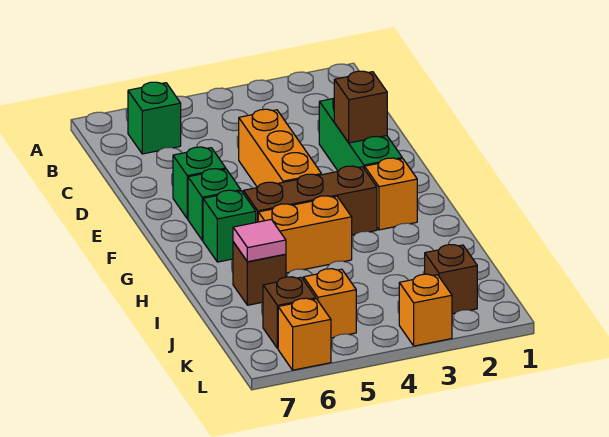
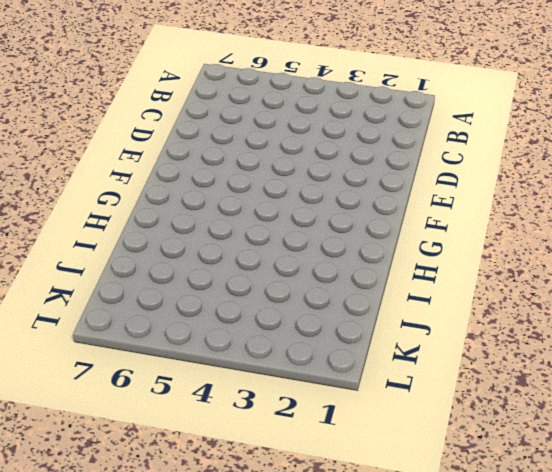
none -> green 1x1 brick [128,82,181,154]
none -> green 1x3 brick [319,98,402,171]
none -> orange 1x3 brick [239,109,321,187]

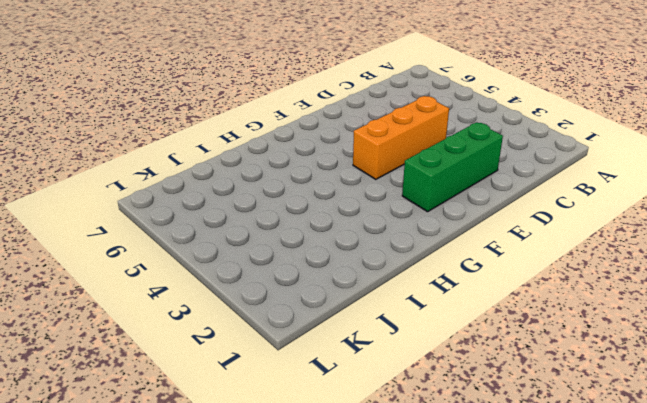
none -> green 1x1 brick [128,82,181,154]
none -> green 1x1 brick [173,147,226,219]
none -> green 1x1 brick [188,169,241,240]

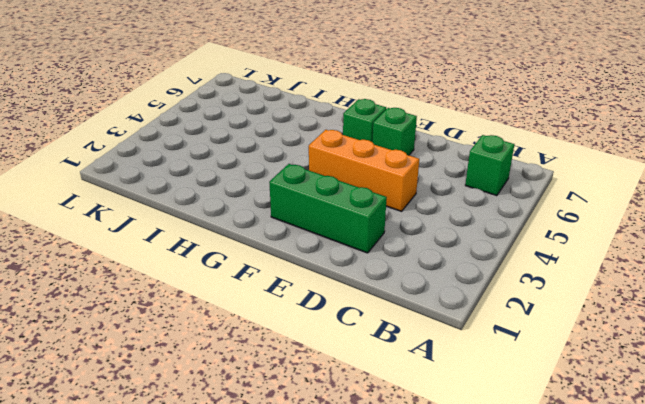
none -> orange 1x1 brick [365,158,417,230]
none -> brown 1x3 brick [243,166,377,235]
none -> green 1x1 brick [203,190,256,262]

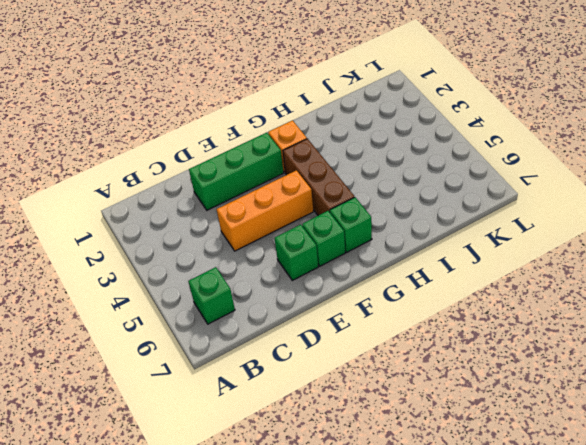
none -> orange 1x2 brick [258,196,352,273]
none -> brown 1x1 brick [233,242,286,305]
none -> brown 1x1 brick [425,245,477,314]

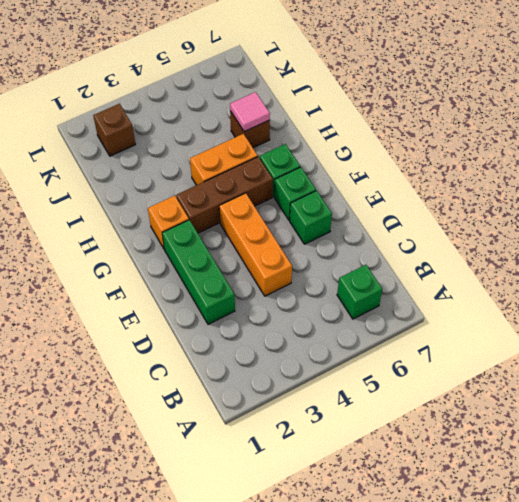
none -> orange 1x1 brick [304,269,356,338]
none -> brown 1x1 brick [263,277,316,349]
none -> orange 1x1 brick [399,274,452,346]

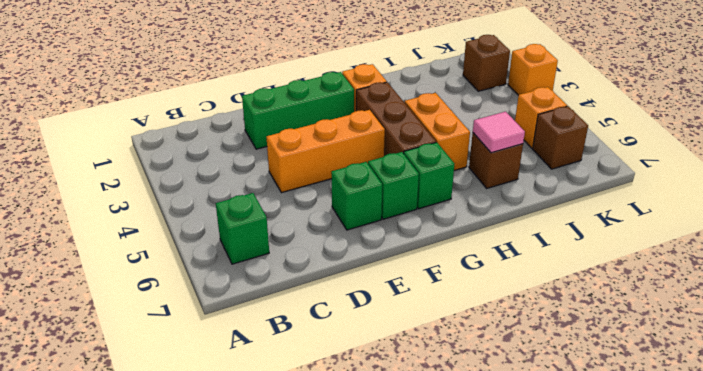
none -> orange 1x1 brick [278,298,331,370]
none -> brown 1x1 brick [334,71,387,143]

